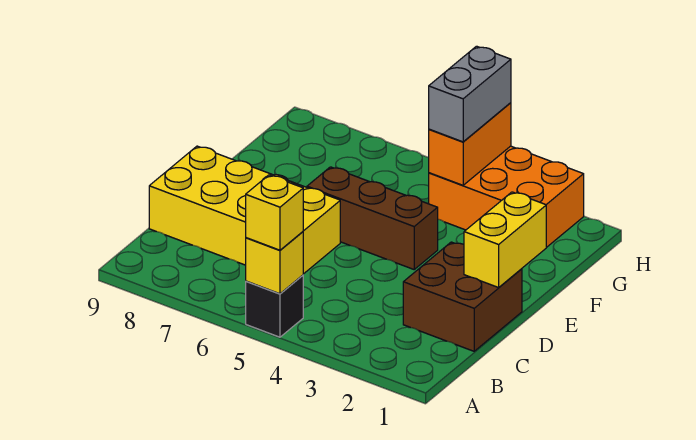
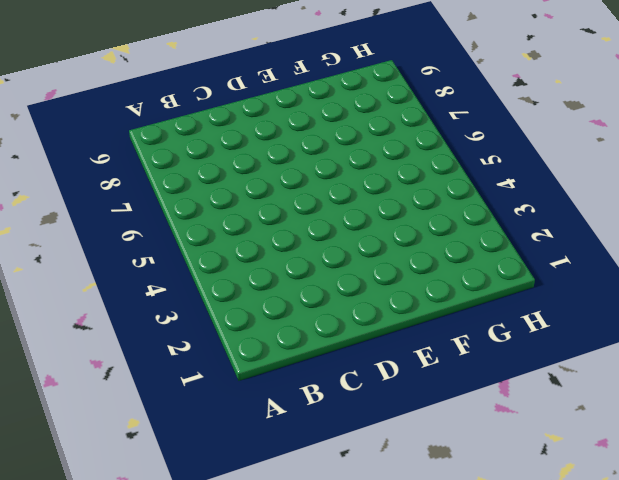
none -> black 1x1 brick [246,275,303,337]
none -> brown 2x2 brick [403,242,522,351]

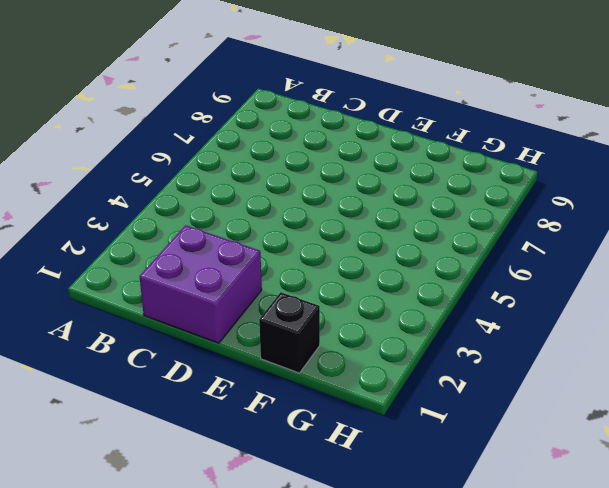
purple 2x2 brick [140,225,262,343] -> brown 2x2 brick [403,242,522,351]
black 1x1 brick [259,292,320,373] -> black 1x1 brick moved to [246,275,303,337]
none -> yellow 2x4 brick [149,146,340,274]
none -> brown 1x3 brick [307,167,438,269]

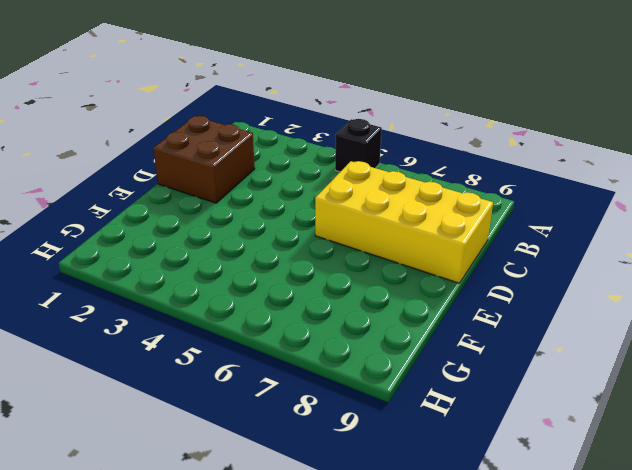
none -> brown 1x3 brick [307,167,438,269]
none -> orange 2x3 brick [429,146,584,248]

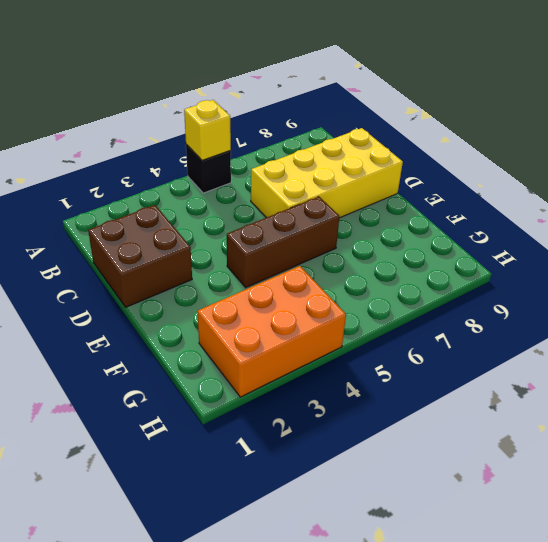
none -> yellow 1x2 brick [464,192,546,288]
none -> orange 1x2 brick [429,103,511,185]

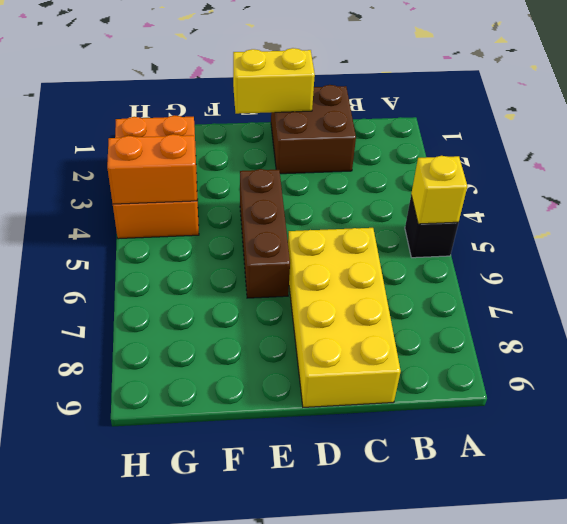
none -> yellow 1x1 brick [246,175,303,250]
none -> grey 1x2 brick [429,46,511,142]

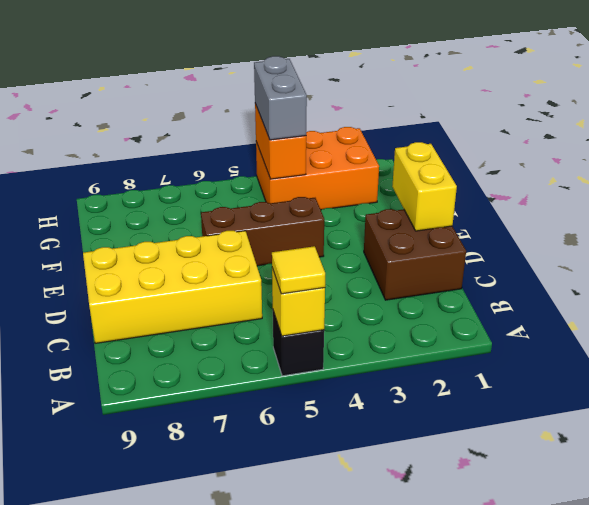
yellow 1x1 tile [272,246,325,294] -> yellow 1x1 brick [246,175,303,250]

